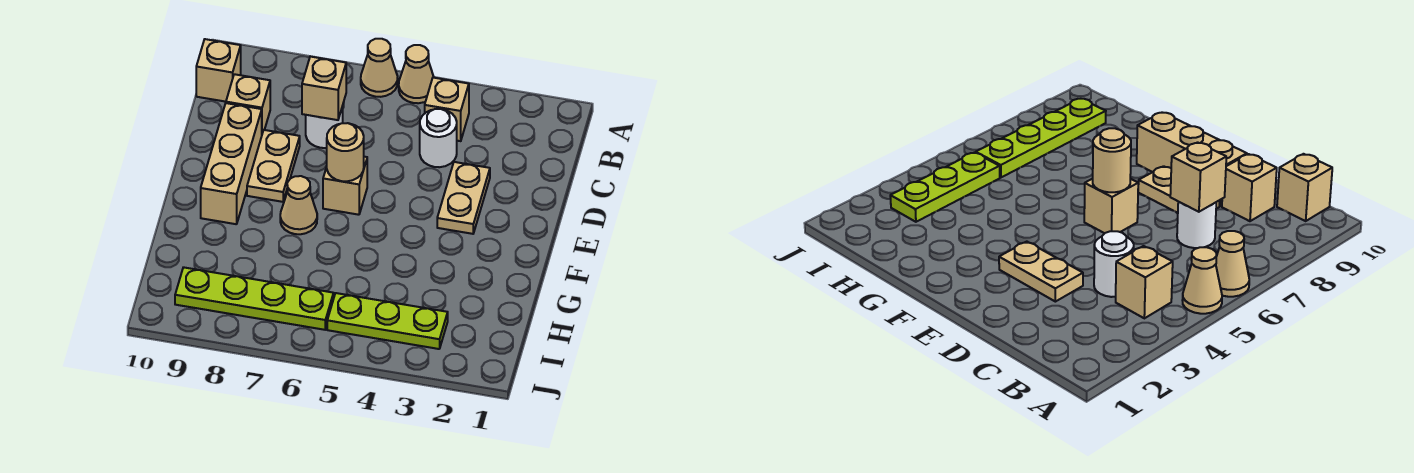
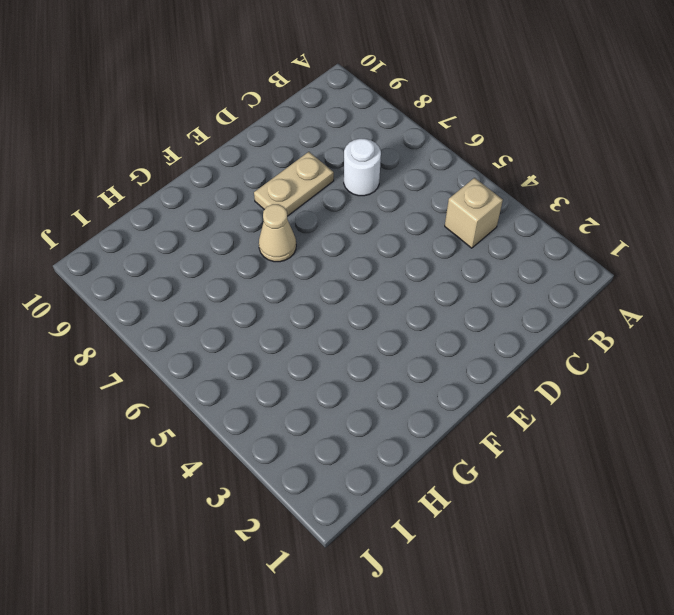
none -> tan 1x1 cone [399,45,434,103]
none -> tan 1x1 cone [361,39,398,97]
none -> tan 1x1 brick [196,39,241,102]

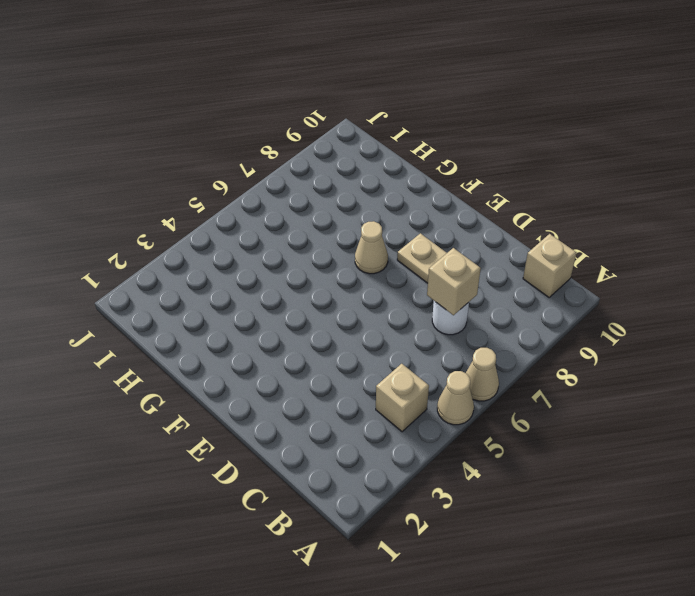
none -> white 1x1 round brick [420,109,457,167]
none -> tan 1x1 brick [226,74,270,133]
none -> tan 1x2 plate [437,162,490,234]

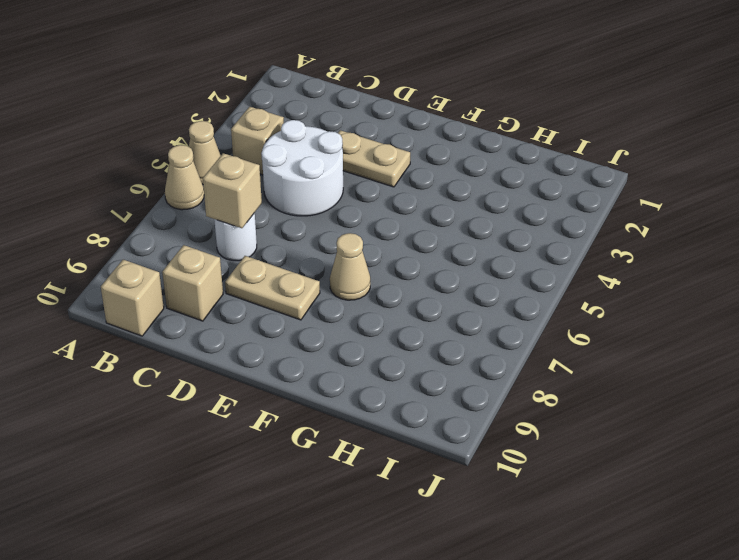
white 2x2 round brick [261,120,343,216] -> white 1x1 round brick [420,109,457,167]
none -> tan 1x3 brick [201,103,262,224]
none -> tan 1x1 brick [323,157,367,215]
none -> lime 1x3 plate [327,293,448,349]

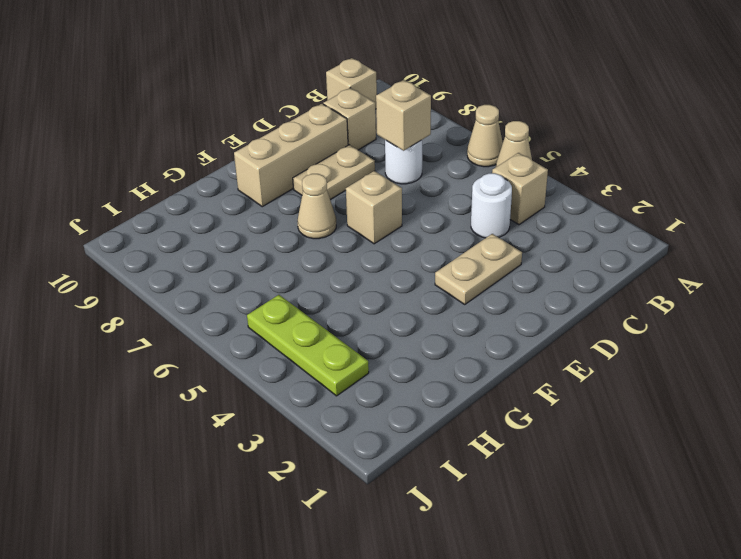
none -> lime 1x4 plate [175,267,334,330]
none -> tan 1x1 round brick [327,123,364,181]

